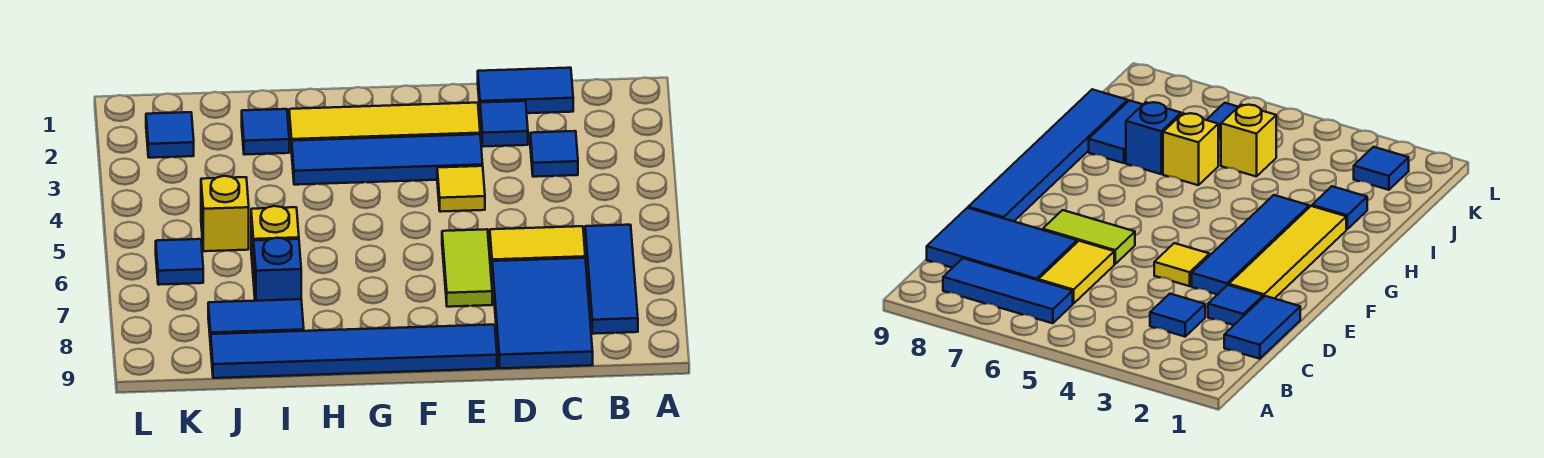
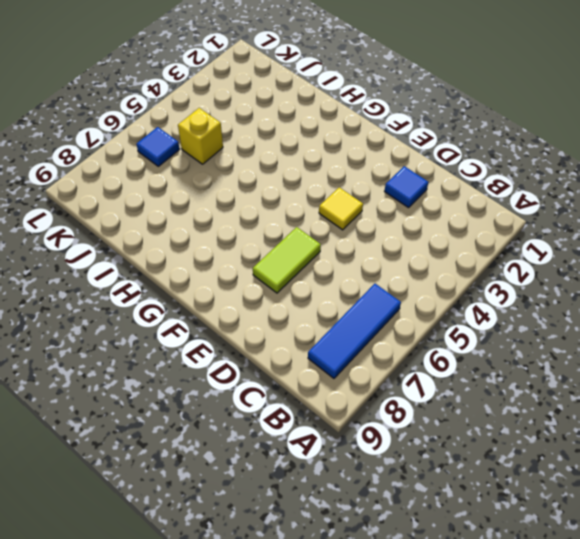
none -> blue 1x2 tile [478,68,573,113]
none -> blue 1x1 tile [530,131,578,177]
none -> yellow 1x2 tile [490,226,585,265]

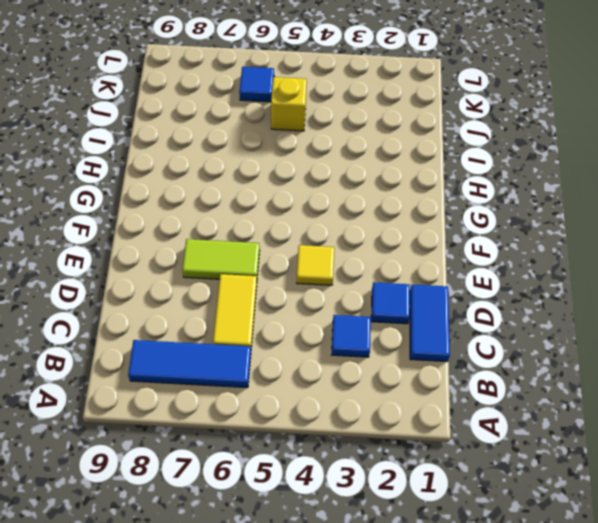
none -> blue 2x3 tile [492,258,593,368]
none -> yellow 1x4 tile [289,103,480,152]
none -> blue 1x4 tile [292,134,483,185]

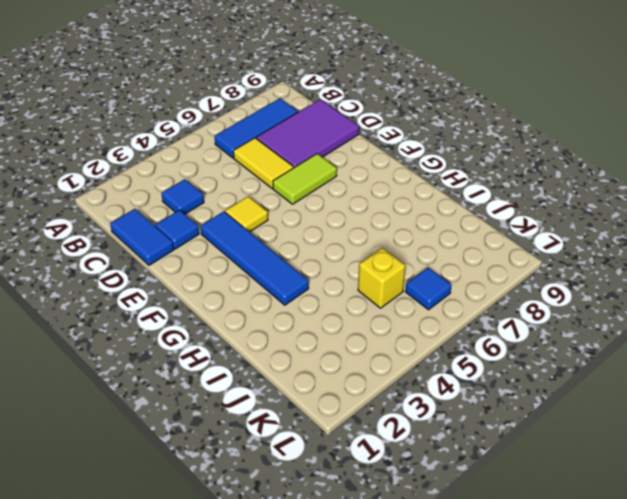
purple 2x3 tile [256,99,359,167] -> blue 2x3 tile [492,258,593,368]
none -> yellow 1x4 tile [289,103,480,152]
none -> blue 1x6 tile [211,325,497,378]
none -> blue 1x1 tile [242,109,289,155]

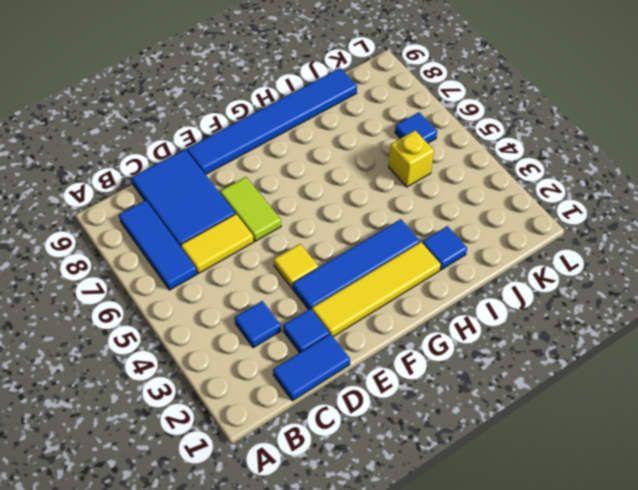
none -> yellow 1x1 brick [251,206,299,281]
none -> blue 1x1 brick [254,238,301,301]
none -> blue 1x2 tile [208,299,304,345]

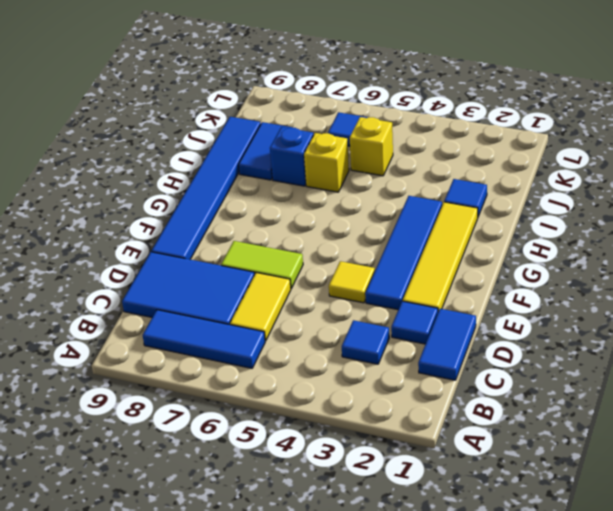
none -> blue 1x1 tile [146,112,194,158]

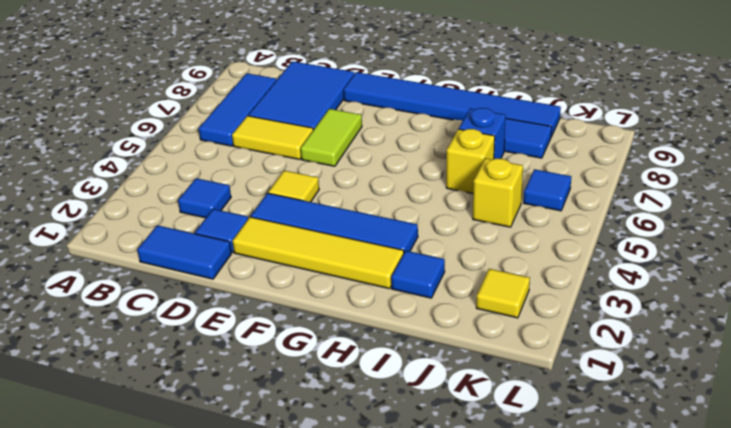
yellow 1x1 tile [476,269,530,318] -> blue 1x1 tile [146,112,194,158]

